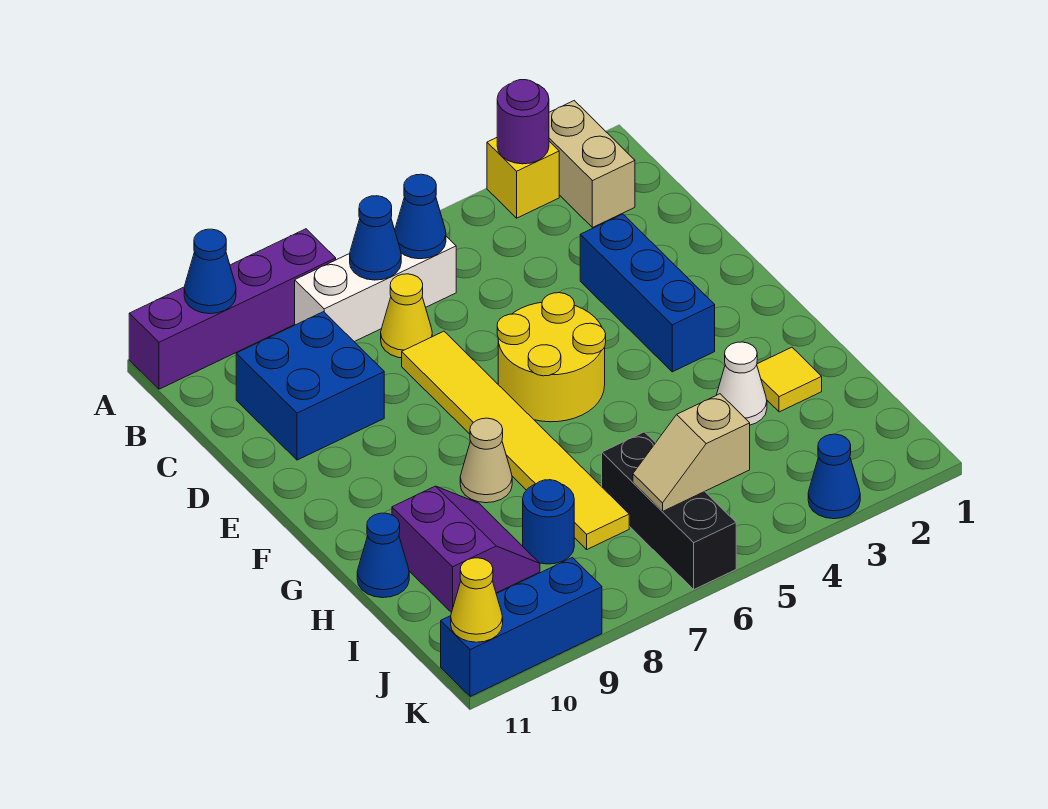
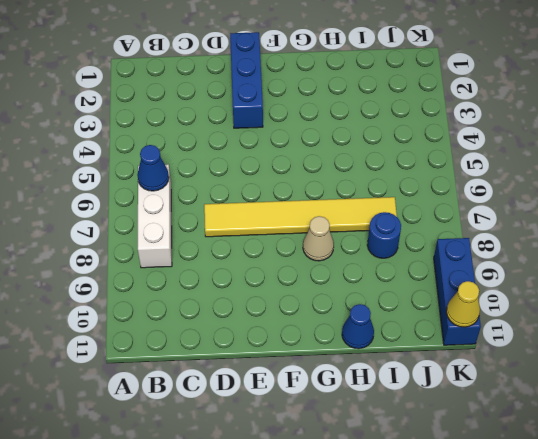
blue 1x3 brick [230,32,263,128] -> blue 1x3 brick turned to [580,214,715,372]
none -> tan 1x2 brick [549,101,635,228]
none -> yellow 1x1 brick [487,138,559,218]
none -> purple 1x4 brick [129,229,336,389]

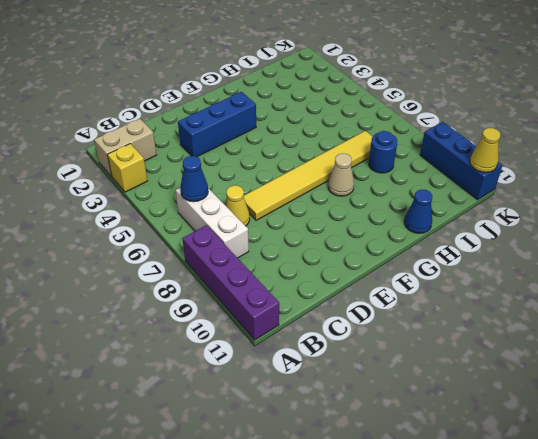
none -> blue 2x2 brick [236,312,384,460]
none -> yellow 2x2 round brick [497,293,606,422]
none -> yellow 1x1 tile [757,347,822,412]

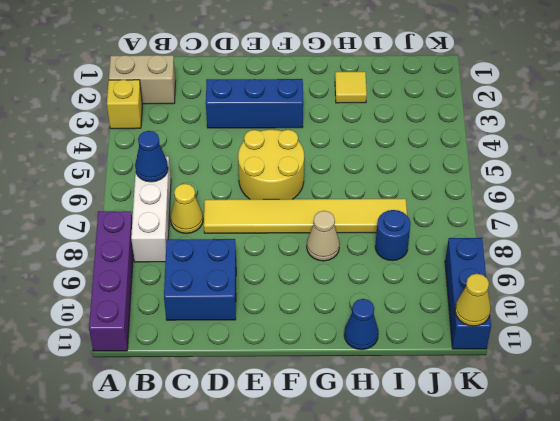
none -> white 1x1 cone [717,342,767,425]
none -> purple 2x2 slope [392,486,540,613]
none -> black 1x3 brick [602,432,736,589]

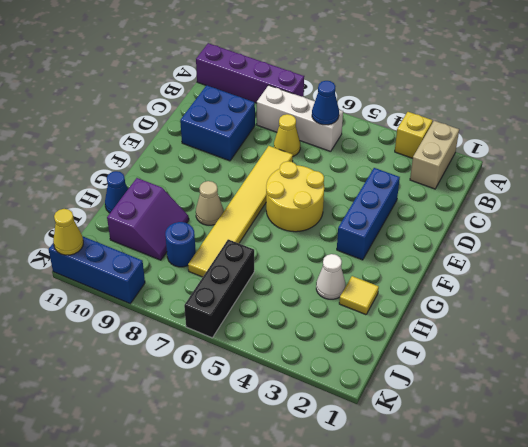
none -> blue 1x1 cone [808,434,860,519]
none -> purple 1x1 round brick [497,80,549,164]
none -> blue 1x1 cone [184,229,236,314]

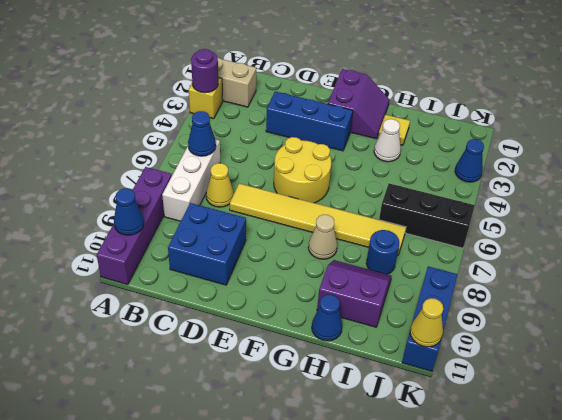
purple 2x2 slope [328,69,390,139] -> none
none -> blue 1x1 cone [350,196,401,280]
none -> tan 1x2 slope [633,394,750,511]

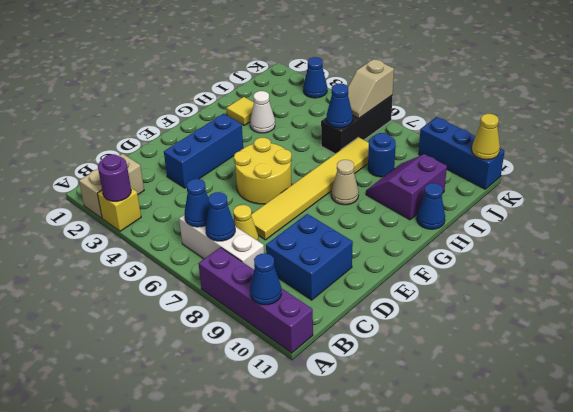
blue 1x1 cone [327,83,353,128] -> none
tan 1x2 slope [348,59,394,118] -> tan 1x2 slope turned to [633,394,750,511]

